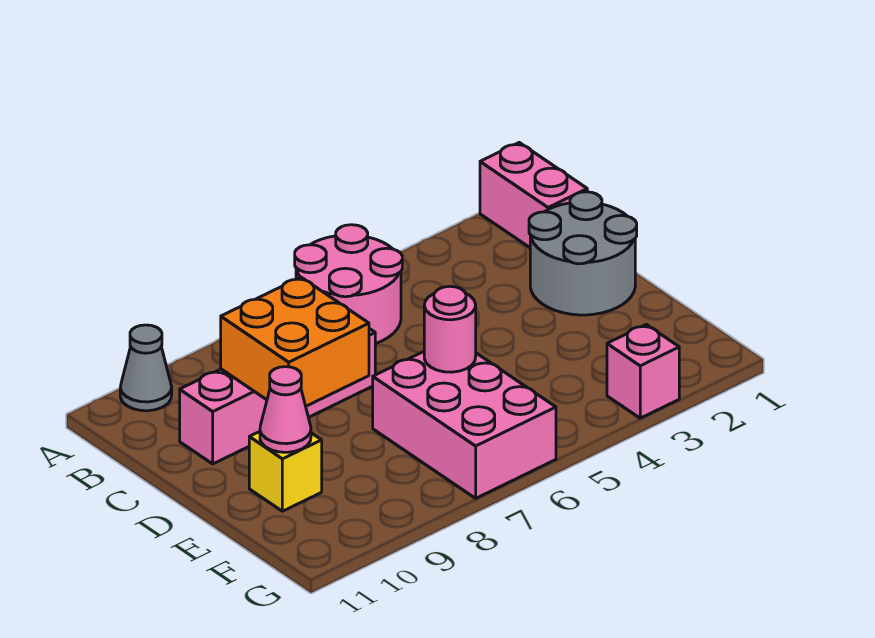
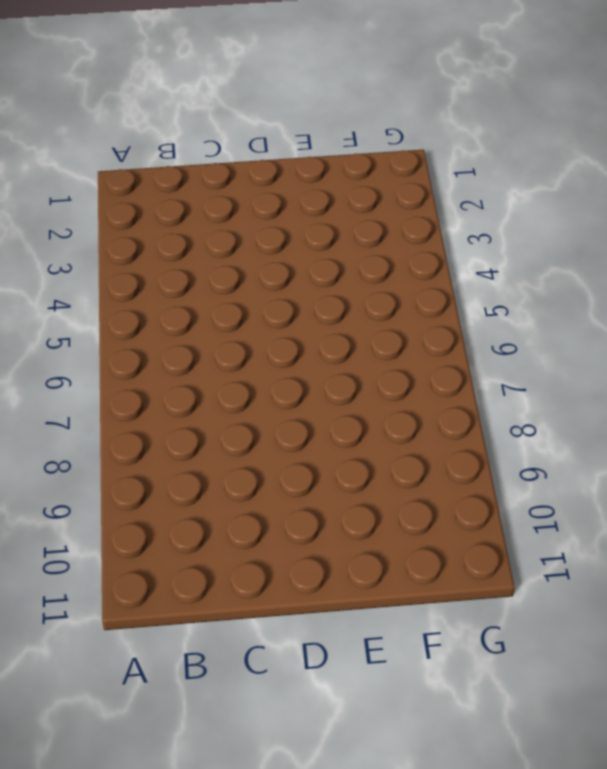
none -> pink 1x2 brick [480,143,587,247]
none -> pink 2x2 round brick [295,225,402,344]

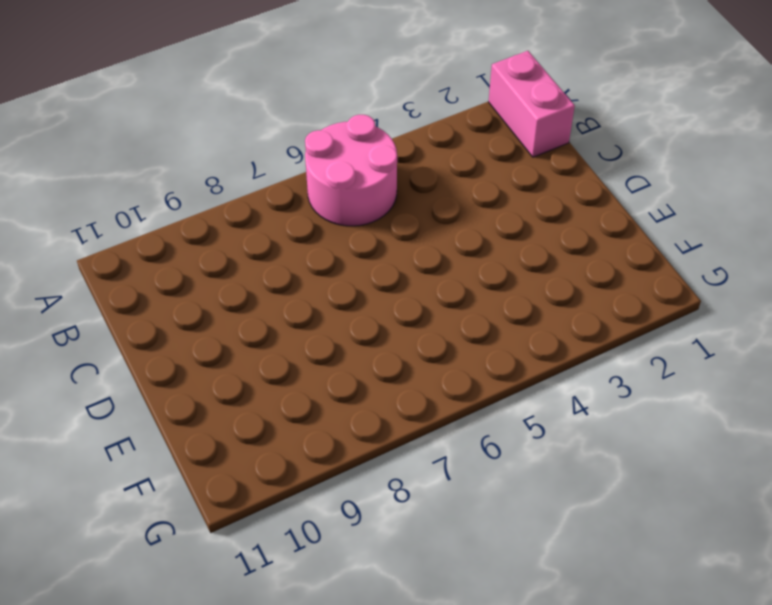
none -> grey 1x1 cone [120,325,172,411]
none -> grey 2x2 round brick [529,192,637,315]

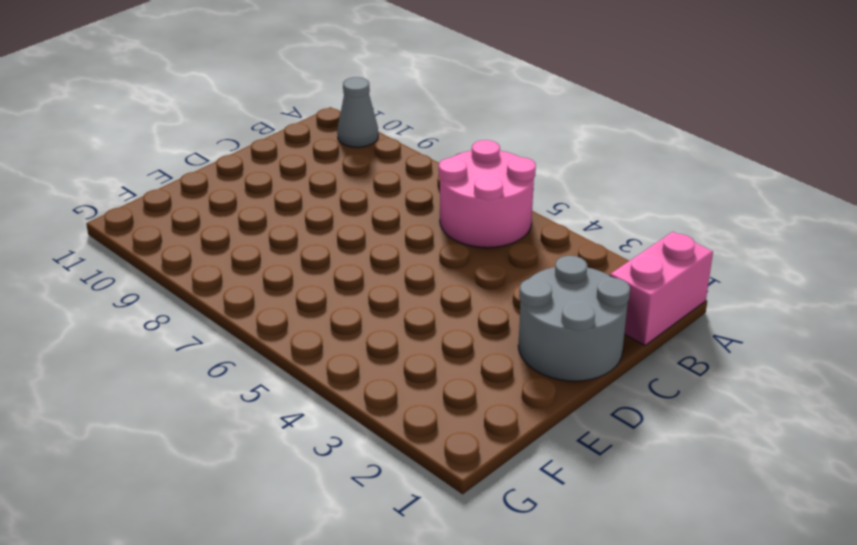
none -> pink 1x4 brick [180,329,375,464]
none -> pink 2x3 brick [373,352,556,498]

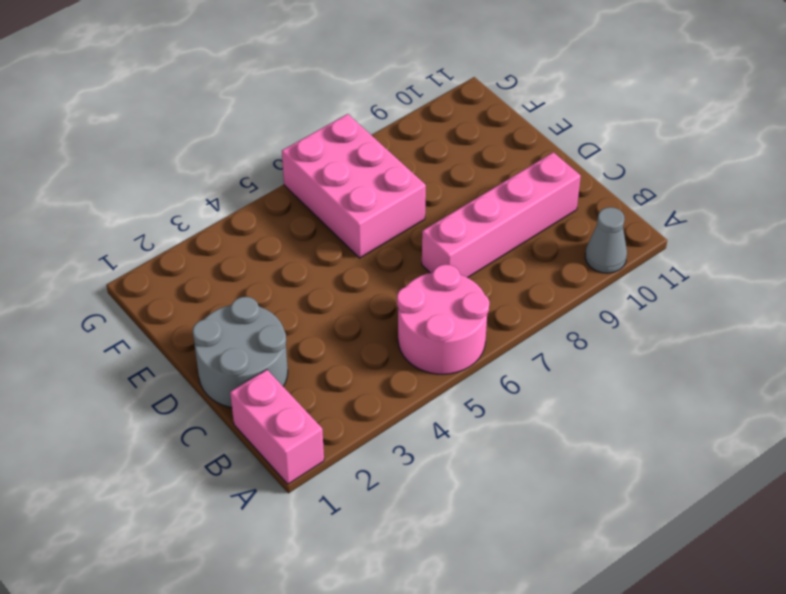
none -> yellow 1x1 brick [249,432,322,511]
none -> pink 1x1 brick [607,325,679,418]

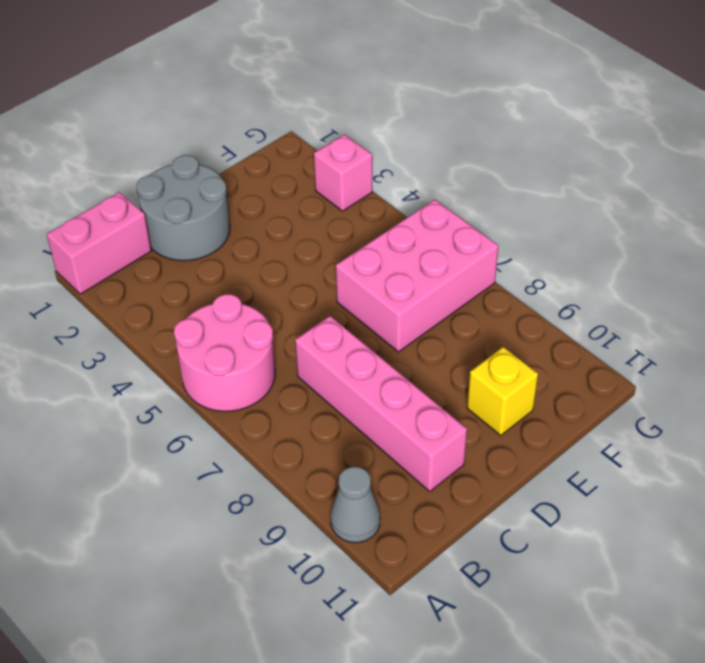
none -> orange 2x2 brick [221,277,369,406]
none -> pink 1x1 round brick [424,286,476,372]

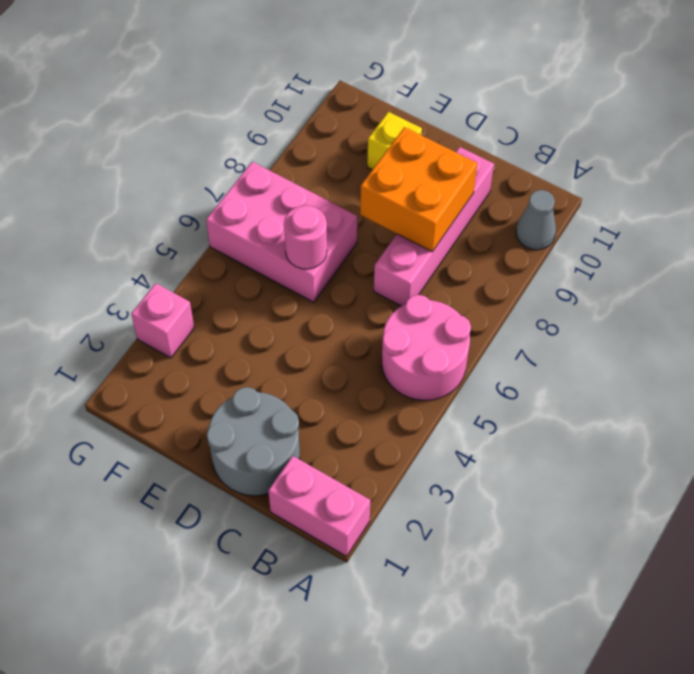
none -> pink 1x1 cone [260,367,311,452]

